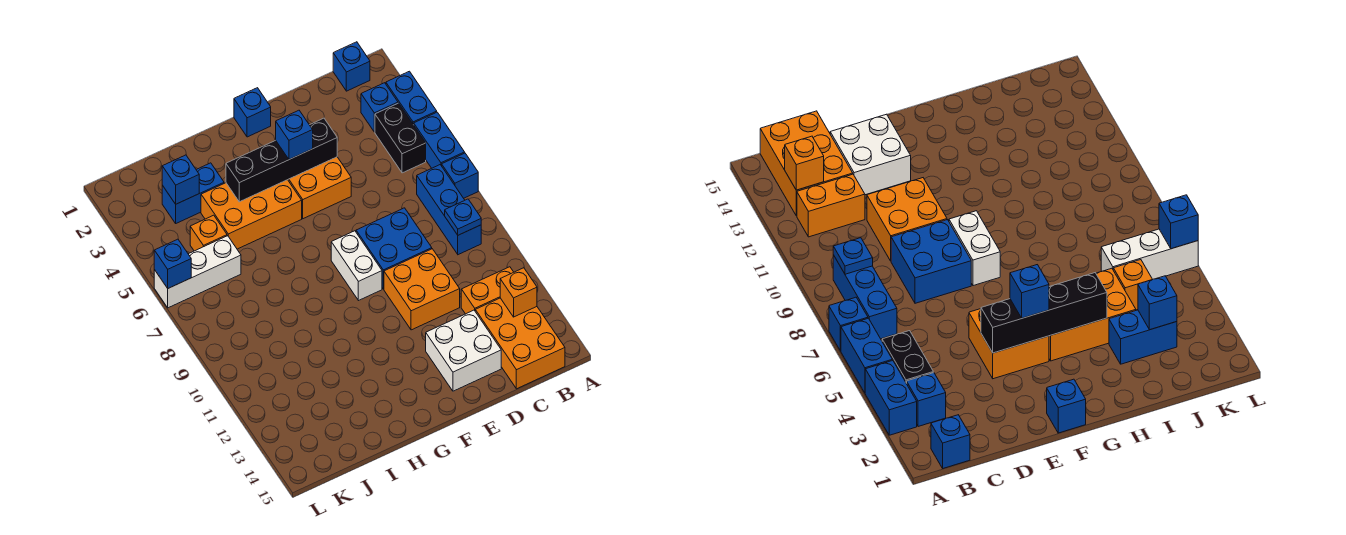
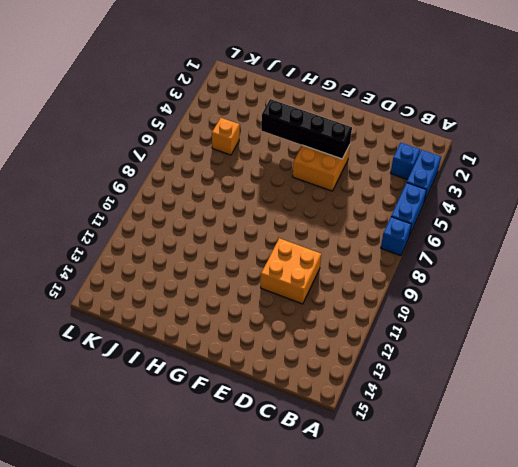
none -> blue 1x1 brick [333,42,370,91]
none -> black 1x2 brick [375,103,426,173]
none -> blue 1x3 brick [417,165,481,255]

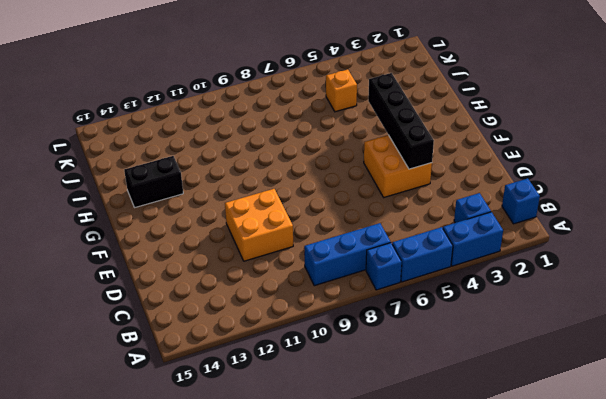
black 1x2 brick [124,156,183,207] -> black 1x2 brick moved to [375,103,426,173]
none -> orange 1x2 brick [461,267,513,314]
none -> orange 2x3 brick [475,298,565,389]
none -> blue 2x2 brick [356,208,432,289]

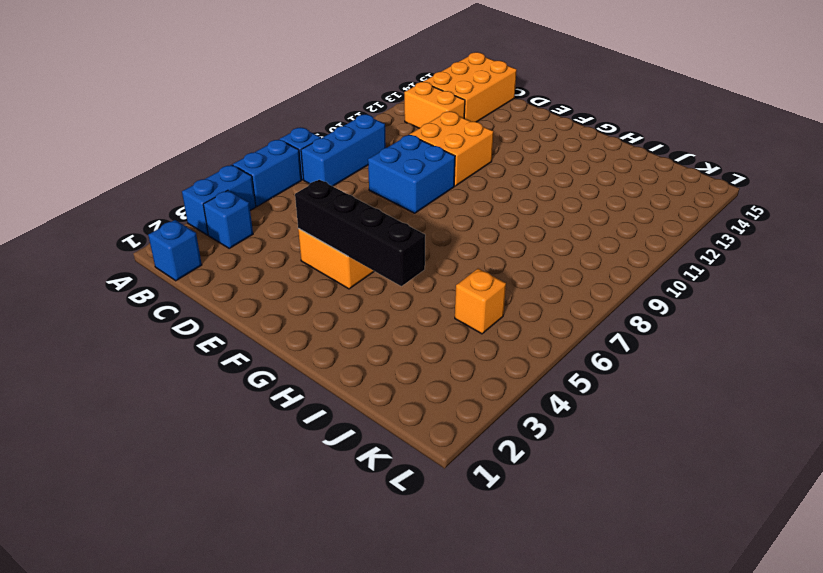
none -> black 1x2 brick [375,103,426,173]
none -> white 2x2 brick [426,310,501,391]
none -> blue 1x1 brick [234,88,271,137]

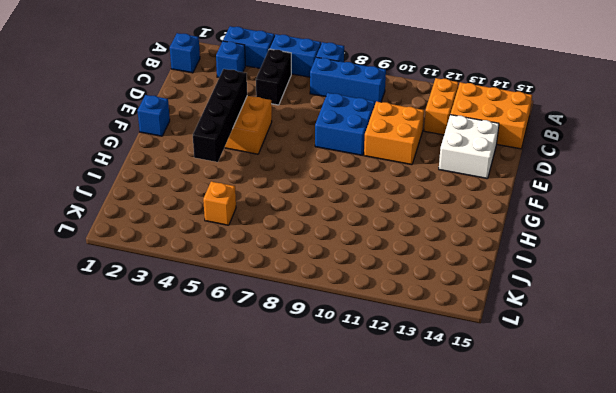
black 1x2 brick [256,49,291,105] -> black 1x2 brick turned to [375,103,426,173]
none -> white 1x2 brick [331,231,382,301]
none -> orange 2x3 brick [201,180,302,249]
none -> blue 1x2 brick [162,163,224,223]

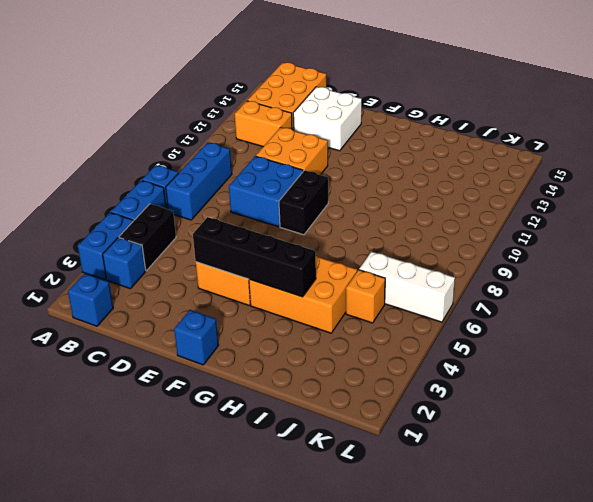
black 1x2 brick [279,170,328,235] -> white 1x2 brick [331,231,382,301]
none -> blue 1x2 brick [162,163,224,223]
none -> blue 1x1 plate [445,199,481,235]
none -> orange 1x1 brick [500,268,537,317]

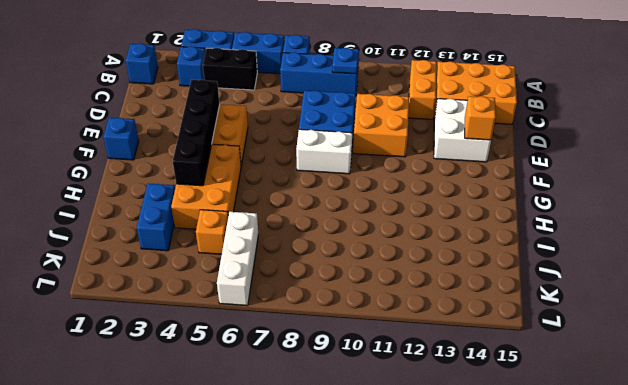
orange 1x1 brick [465,96,496,140] -> orange 1x1 brick moved to [500,268,537,317]
none -> blue 1x1 brick [162,155,199,204]
none -> blue 1x1 brick [154,239,191,288]
none -> blue 1x1 brick [276,110,313,159]

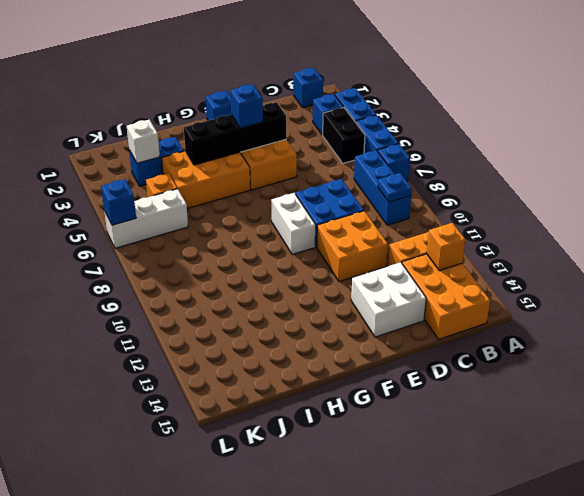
white 1x1 brick [127,120,160,163] -> blue 1x1 brick [162,155,199,204]

